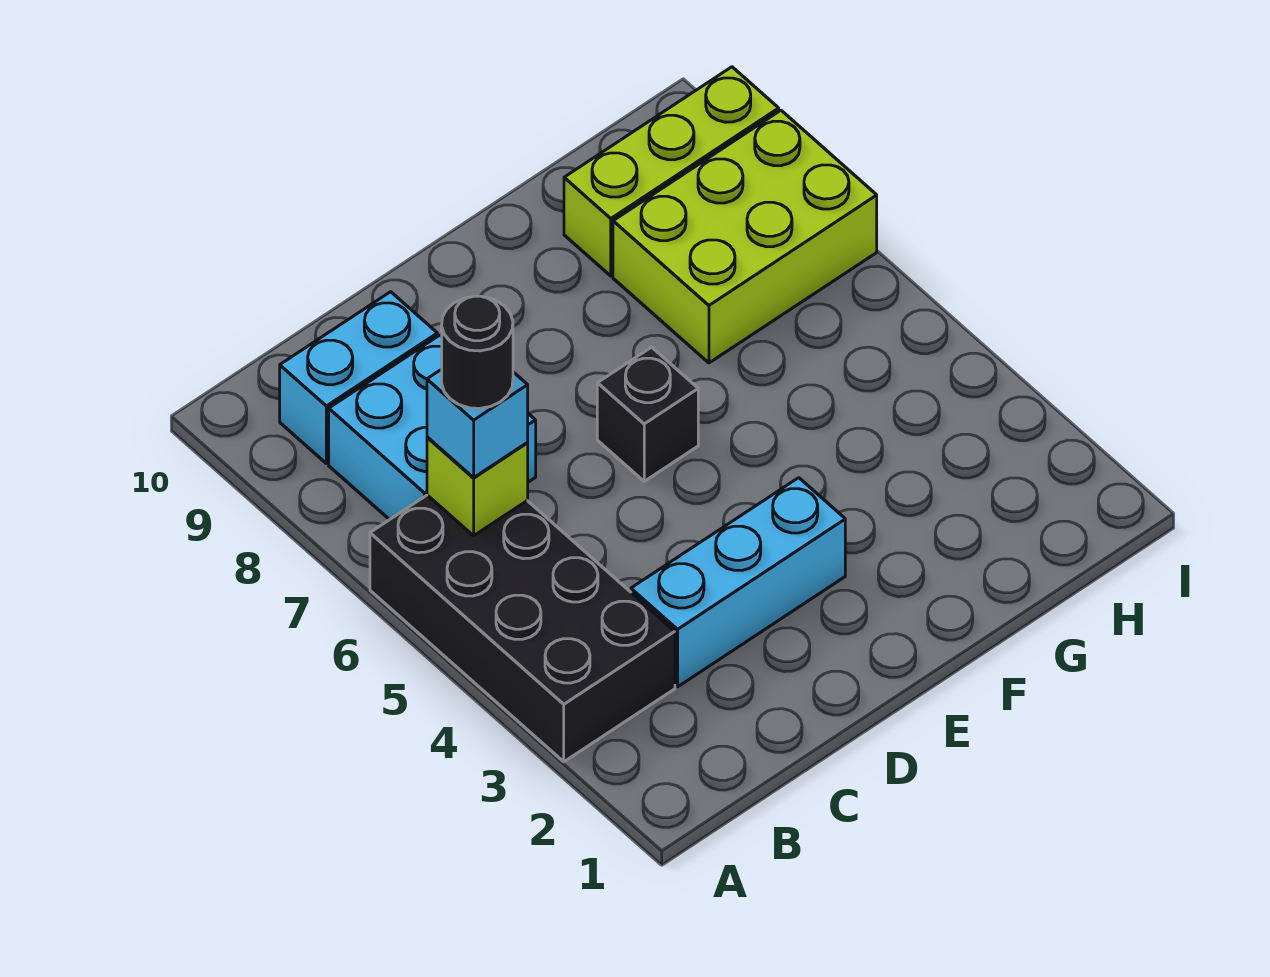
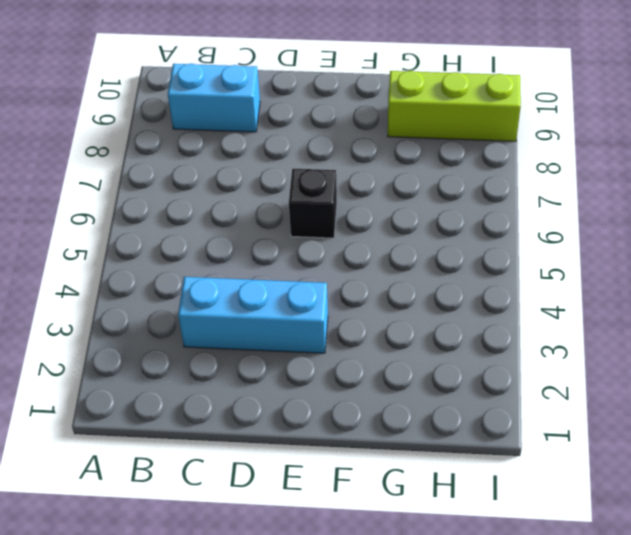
none -> black 2x4 brick [370,495,675,762]
none -> cyan 2x2 brick [329,335,536,520]

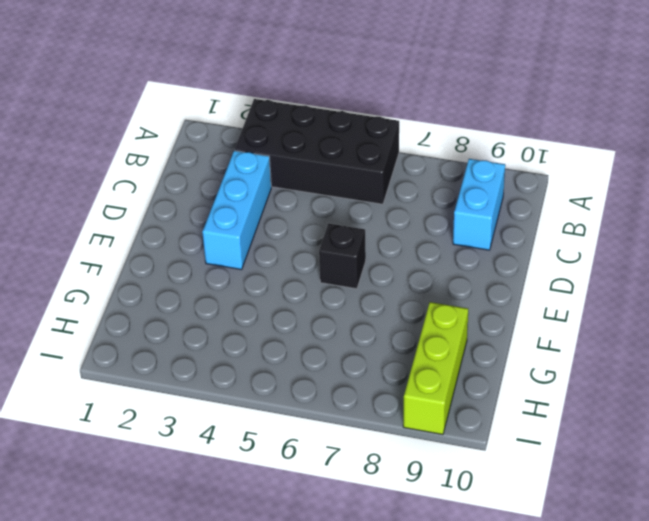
none -> cyan 2x2 brick [329,335,536,520]
none -> lime 2x3 brick [613,111,877,363]

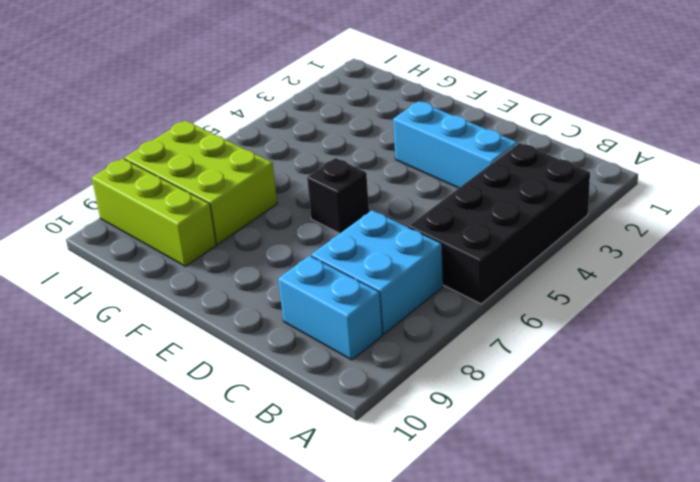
none -> lime 1x1 brick [427,437,528,536]
none -> cyan 1x1 brick [427,369,528,478]

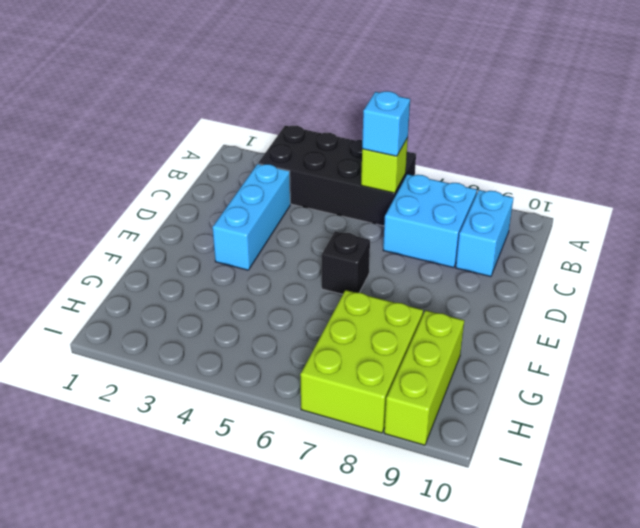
none -> black 1x1 round brick [442,296,513,408]

